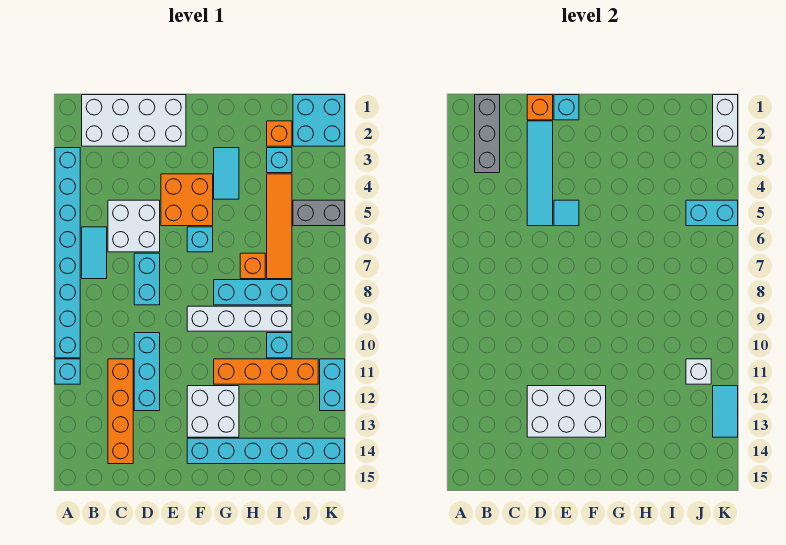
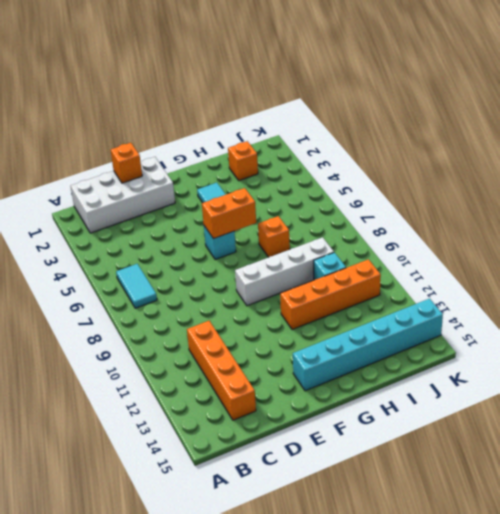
orange 1x2 brick [202,188,256,239] -> none
none -> cyan 1x8 brick [55,148,80,358]
none -> cyan 1x1 brick [55,359,80,384]
none -> white 2x2 brick [108,200,160,252]
none -> cyan 1x2 brick [134,253,160,305]

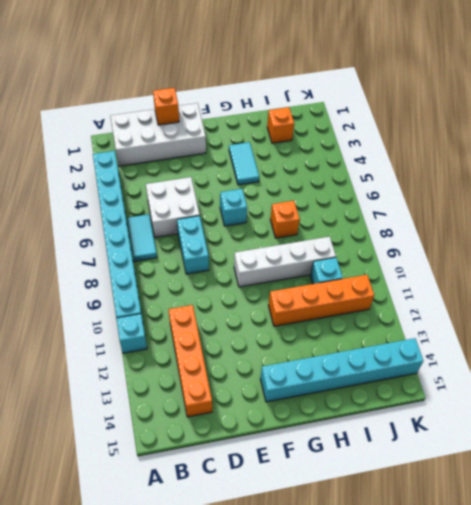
none -> cyan 1x3 brick [134,333,160,411]
none -> orange 2x2 brick [161,174,213,226]
none -> white 2x2 brick [187,386,239,437]
none -> cyan 1x3 brick [214,280,292,305]

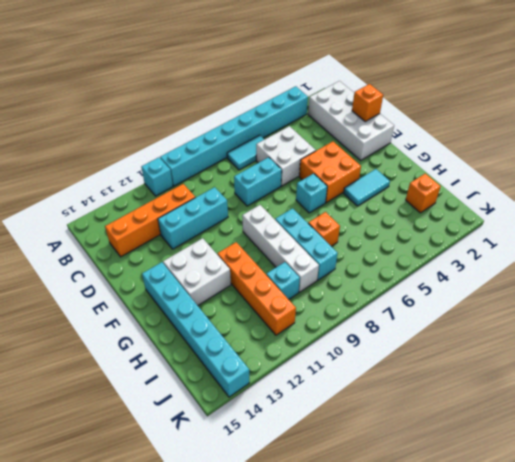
none -> cyan 1x1 brick [267,148,292,173]
none -> orange 1x4 tile [267,174,292,279]
none -> cyan 2x2 brick [293,95,345,146]
none -> grey 1x2 brick [293,200,345,226]

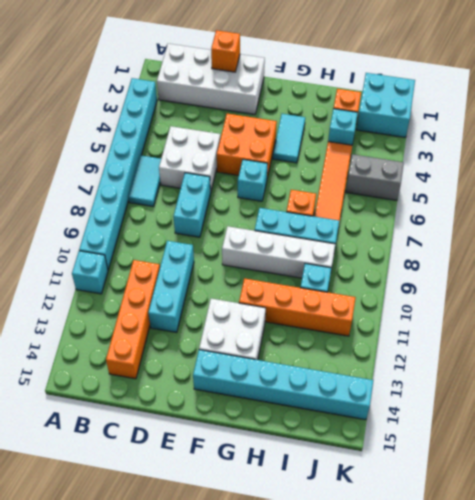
none -> cyan 1x2 brick [320,359,345,411]
none -> grey 1x3 brick [475,95,500,173]
none -> cyan 1x4 tile [527,121,553,226]
none -> white 2x3 brick [527,386,606,437]

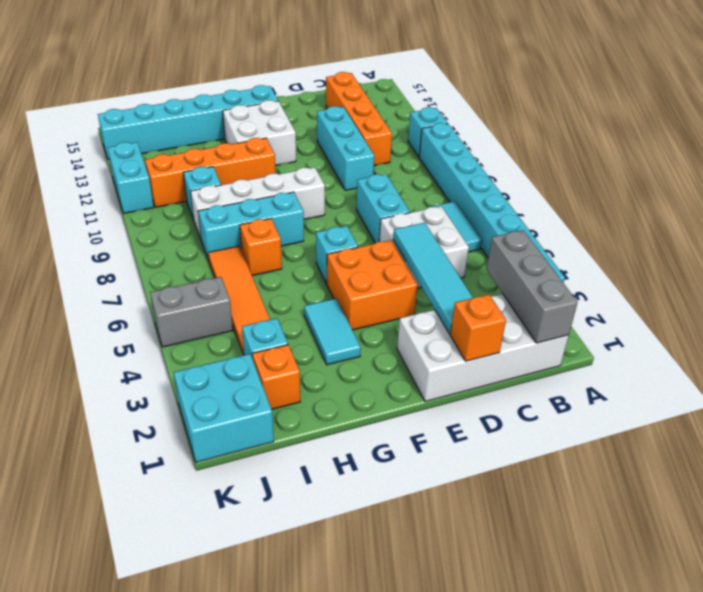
none -> white 2x3 brick [527,386,606,437]
none -> cyan 1x1 brick [554,95,579,120]
none -> cyan 1x1 tile [554,200,579,226]
none -> cyan 1x2 brick [686,200,738,226]

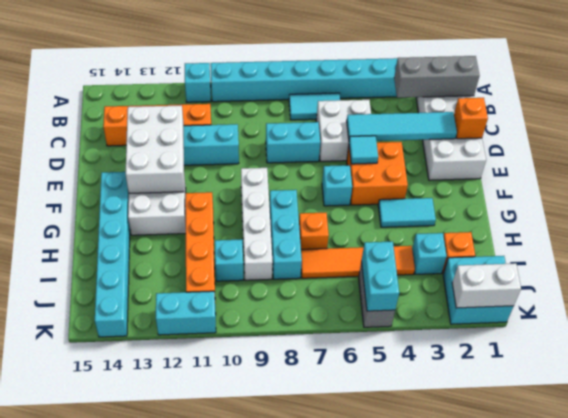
none -> cyan 1x1 brick [554,95,579,120]
none -> white 1x1 brick [686,359,711,384]
none -> cyan 1x2 tile [713,386,738,437]

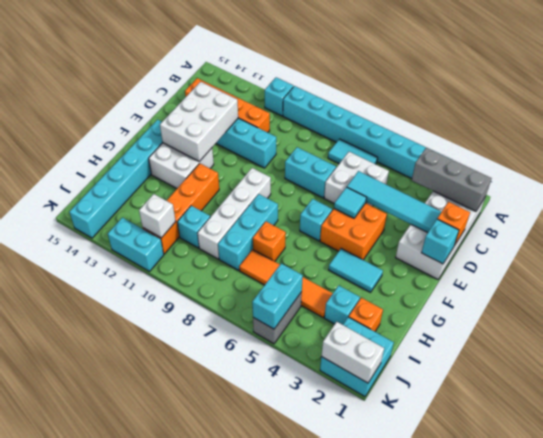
none -> cyan 1x2 tile [713,386,738,437]

